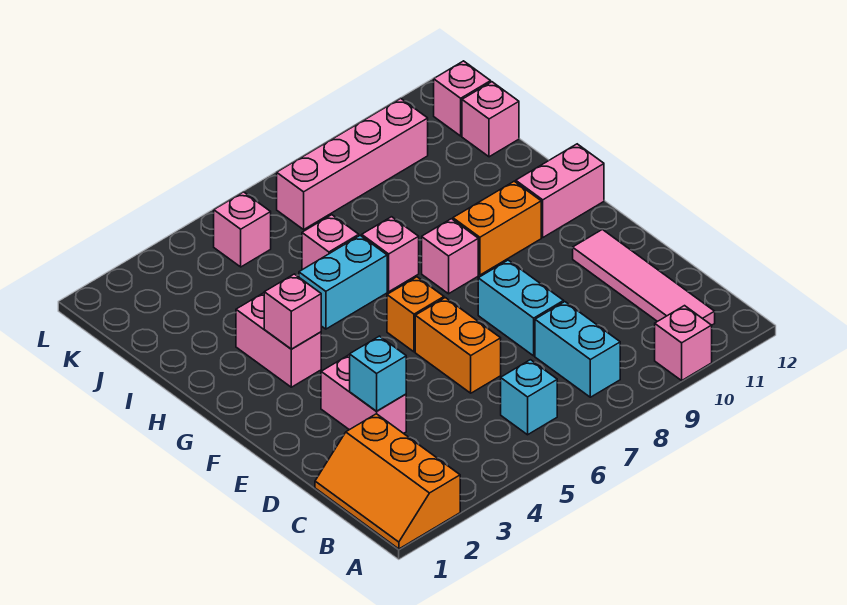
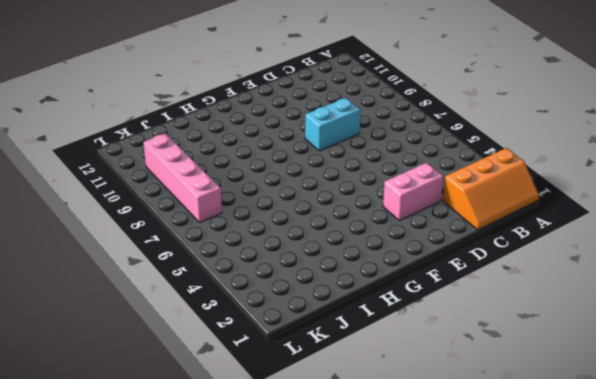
none -> pink 1x1 brick [655,306,712,380]
none -> cyan 1x1 brick [501,360,557,435]
none -> cyan 1x2 brick [535,302,620,397]

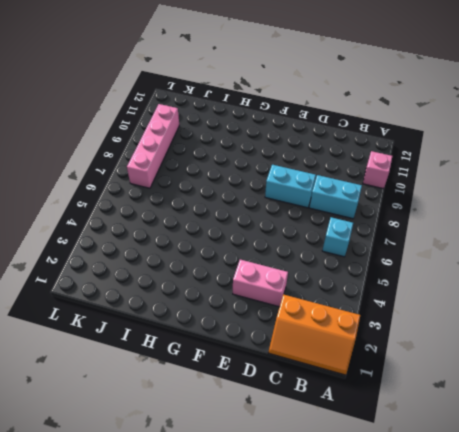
none -> pink 1x4 tile [573,230,715,325]
none -> orange 1x2 brick [415,298,501,393]
none -> orange 1x1 brick [387,277,444,352]

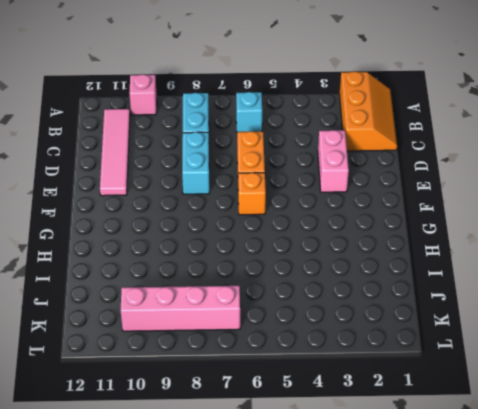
none -> pink 1x2 brick [236,293,321,387]
none -> pink 1x1 brick [422,219,478,294]
none -> orange 1x2 brick [453,181,541,275]

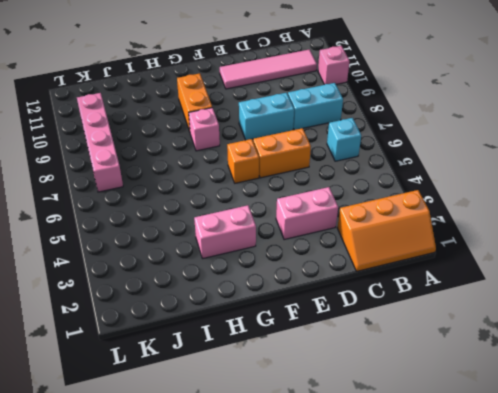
none -> pink 1x2 brick [516,144,604,237]
none -> cyan 1x2 brick [299,236,387,329]
none -> pink 1x1 brick [362,217,419,292]

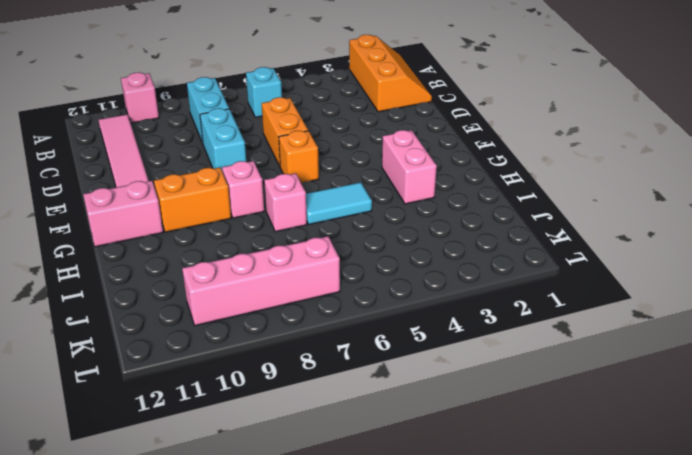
cyan 1x2 tile [306,182,372,224] -> cyan 1x2 brick [299,236,387,329]
none -> pink 1x2 brick [321,355,406,433]
none -> pink 1x1 brick [302,215,359,270]
none -> pink 1x1 brick [462,82,519,157]

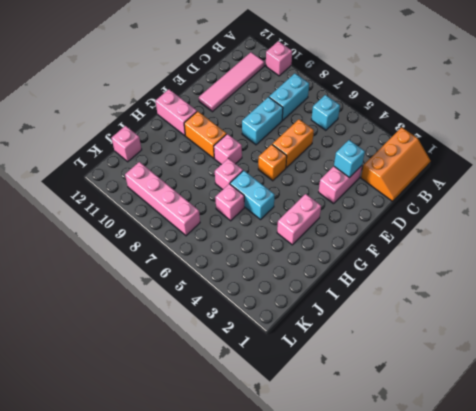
none -> pink 1x1 brick [214,192,271,267]
none -> pink 1x1 brick [434,61,491,136]
none -> pink 1x1 brick [264,274,321,349]

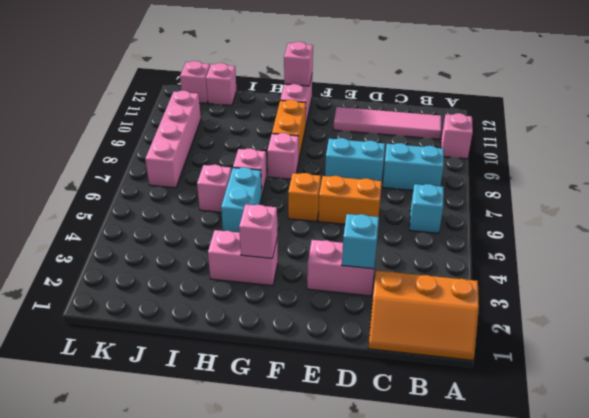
pink 1x1 brick [284,42,313,86] -> pink 1x1 brick moved to [214,192,271,267]

